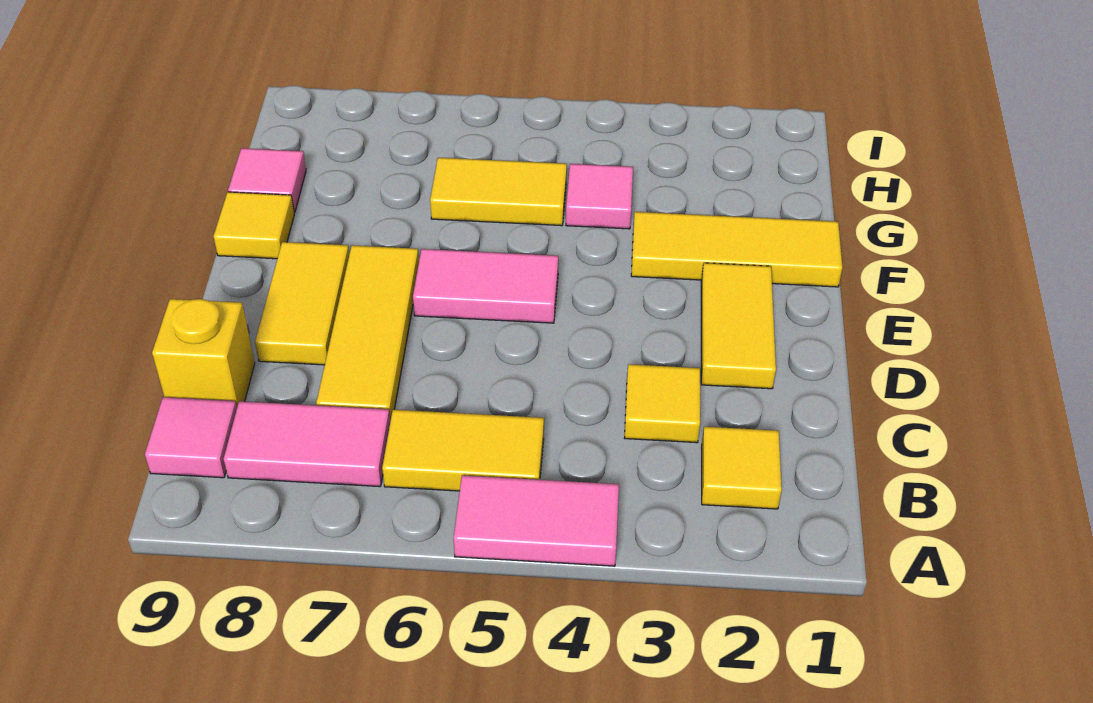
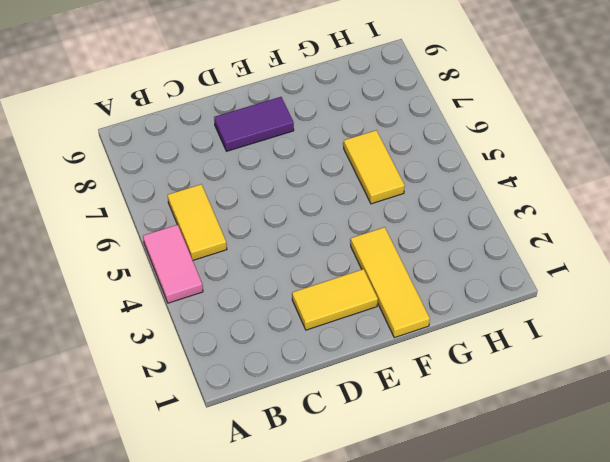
purple 1x2 tile [214,97,294,151] -> yellow 1x2 tile [255,242,349,365]
none -> yellow 1x1 tile [702,427,782,509]
none -> pink 1x2 tile [224,401,390,487]
none -> pink 1x1 tile [145,397,237,478]

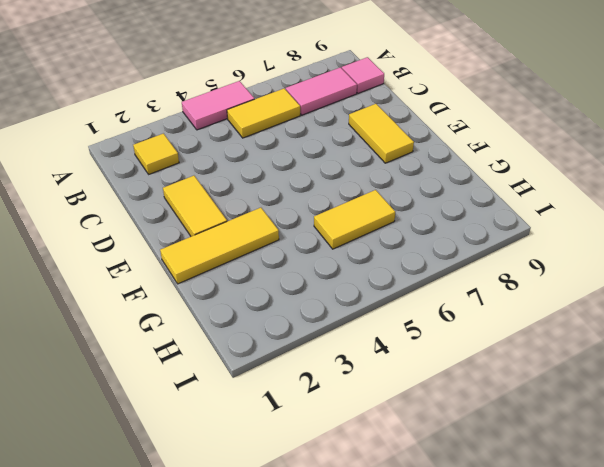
none -> yellow 1x1 tile [625,364,700,443]
none -> yellow 1x3 tile [316,245,419,421]
none -> yellow 1x1 brick [152,299,255,407]

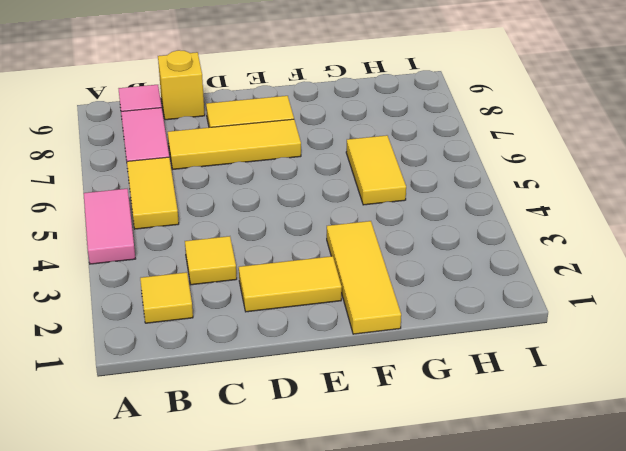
none -> pink 1x2 tile [413,249,558,323]
none -> yellow 1x1 tile [214,192,294,259]
none -> pink 1x1 tile [566,164,633,229]

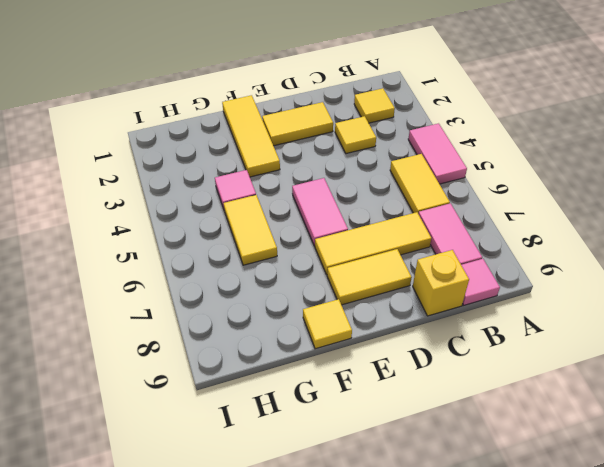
none -> pink 1x1 tile [228,148,306,212]

